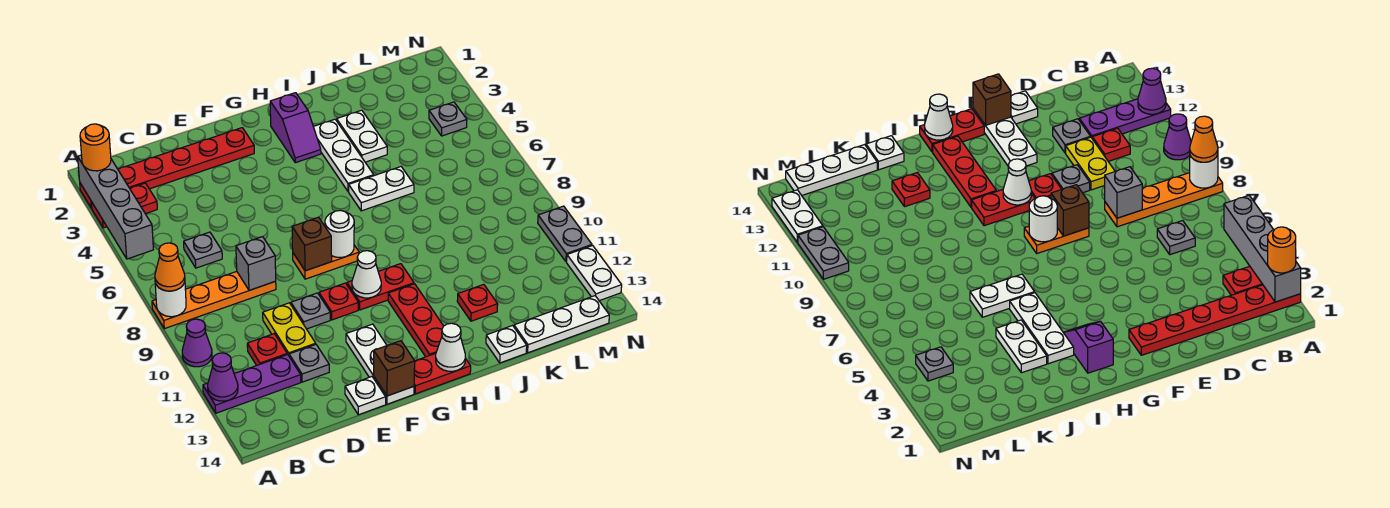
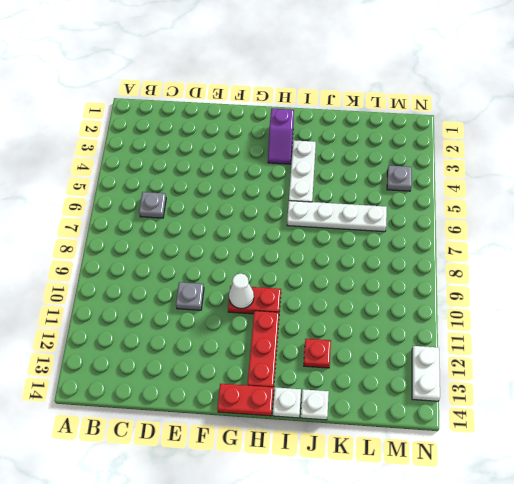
white 1x4 plate [287,201,387,232] -> white 1x2 plate [349,167,414,211]
white 1x1 plate [273,387,301,418] -> white 1x1 plate moved to [345,377,386,415]
none -> red 1x6 plate [80,128,254,208]
none -> red 1x2 plate [91,183,157,228]
none -> orange 1x4 plate [152,272,276,329]
none -> purple 1x1 cone [182,319,212,367]

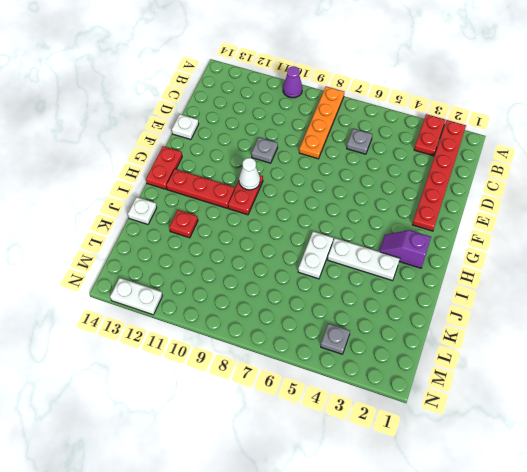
none -> purple 1x3 plate [203,354,301,413]
none -> red 1x1 plate [247,334,287,365]
none -> yellow 1x2 plate [263,303,316,355]
none -> grey 1x1 plate [289,345,329,382]

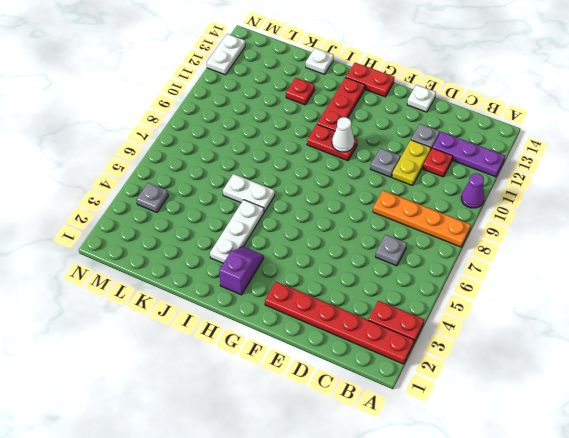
none -> orange 1x2 plate [293,245,359,279]
none -> red 1x1 plate [319,283,358,320]
none -> white 1x3 plate [346,324,414,404]
none -> white 1x2 plate [337,110,387,162]

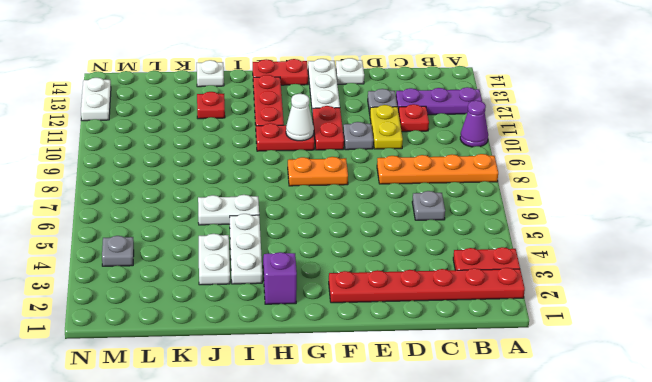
red 1x2 plate [313,106,344,150] -> red 1x1 plate [319,283,358,320]
none -> white 1x3 plate [514,296,609,353]
none -> grey 1x2 plate [538,206,592,262]
none -> grey 1x4 brick [78,155,153,259]
none -> white 1x1 round brick [155,282,186,317]

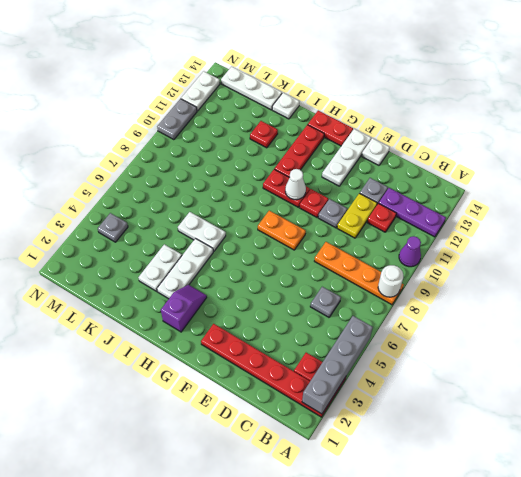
none -> purple 1x1 cone [208,353,238,401]
none -> grey 1x1 brick [236,237,276,290]
none -> brown 1x1 brick [292,217,332,271]
none -> brown 1x1 brick [374,341,415,396]

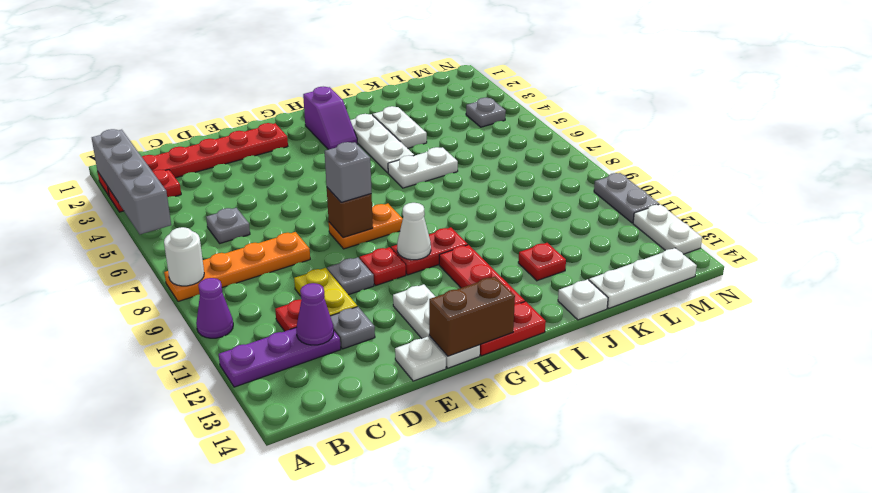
purple 1x1 cone [296,283,334,345] -> purple 1x1 cone moved to [208,353,238,401]
grey 1x1 brick [325,142,372,202] -> grey 1x1 brick moved to [236,237,276,290]
brown 1x2 brick [429,277,515,356] -> brown 1x1 brick [374,341,415,396]
none -> white 1x1 round brick [325,210,354,257]
none -> white 1x1 cone [436,323,465,371]
none -> orange 1x1 round brick [80,124,111,171]
none -> orange 1x1 cone [155,243,185,291]

